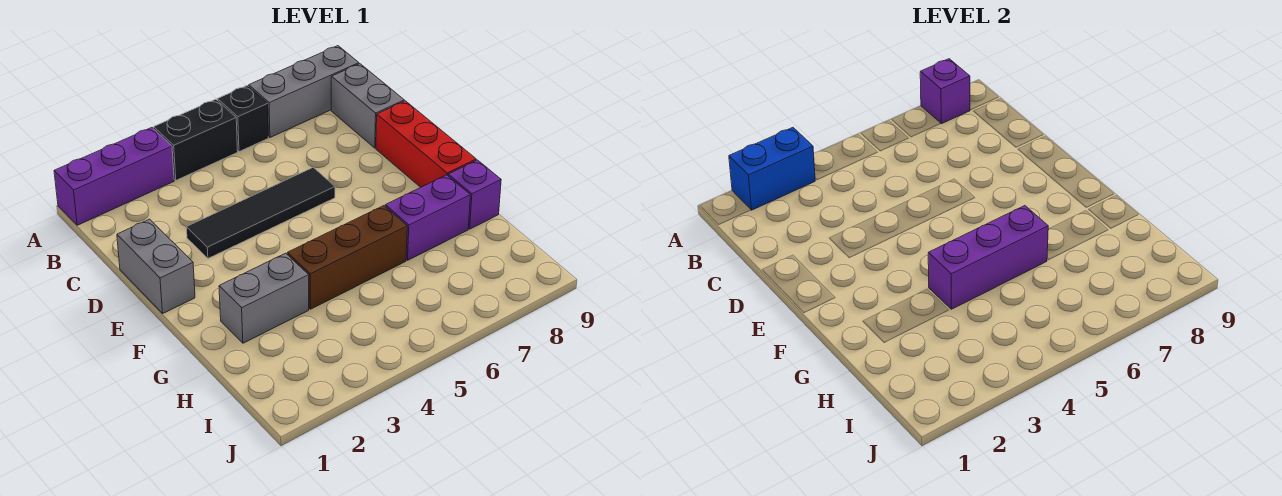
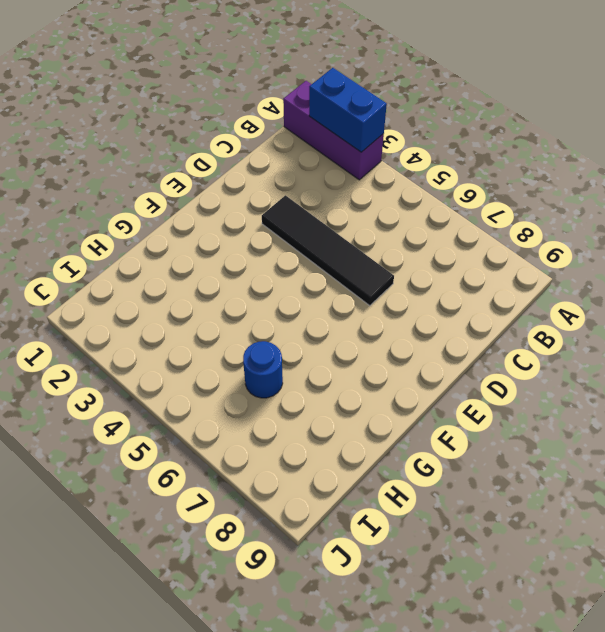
blue 1x1 round brick [243,341,283,398] -> none
none -> black 1x2 brick [154,99,238,180]
none -> black 1x1 brick [218,86,268,152]
none -> grey 1x3 brick [249,46,359,137]

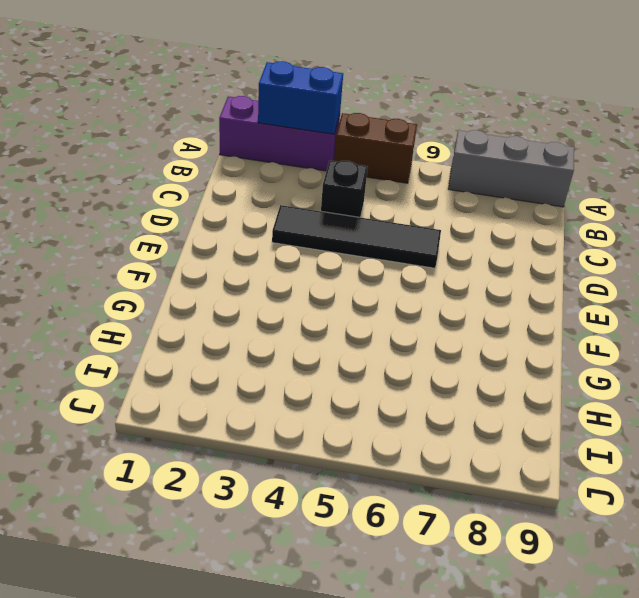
brown 1x2 brick [334,113,417,183] -> black 1x2 brick [154,99,238,180]
black 1x1 brick [321,160,368,217] -> black 1x1 brick moved to [218,86,268,152]
none -> grey 1x2 brick [331,64,404,148]
none -> grey 1x2 brick [117,219,195,313]
none -> red 1x3 brick [376,101,476,187]

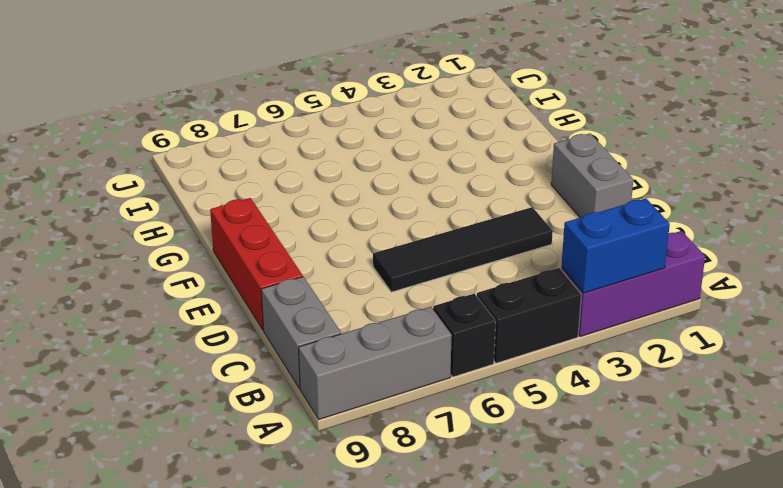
none -> grey 1x2 brick [219,253,309,343]
none -> brown 1x3 brick [287,206,407,309]
none -> purple 1x2 brick [385,175,470,260]

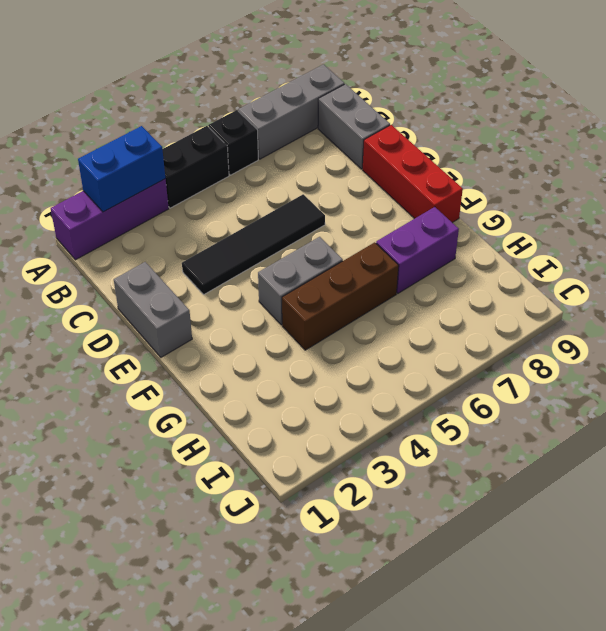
grey 1x2 brick [258,237,343,325] -> grey 1x2 brick moved to [219,253,309,343]
none -> purple 1x1 brick [448,160,501,229]
none -> purple 1x1 brick [920,59,970,124]
none -> purple 1x3 brick [928,206,1048,309]

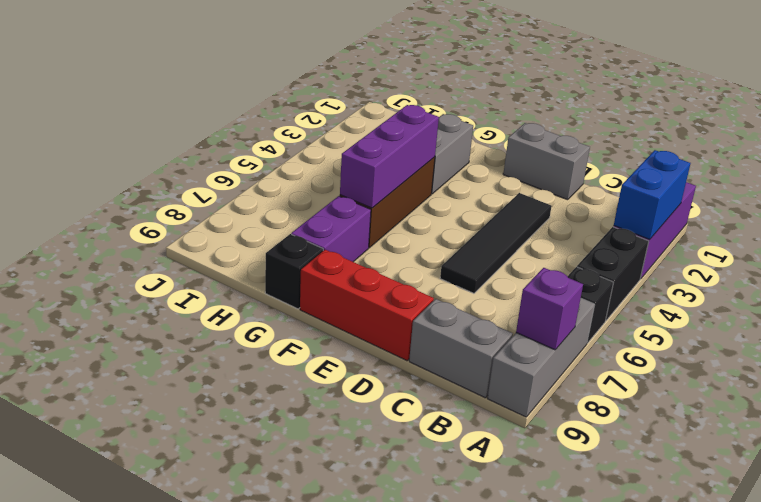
black 1x1 brick [265,234,323,309] -> purple 1x1 brick [448,160,501,229]

